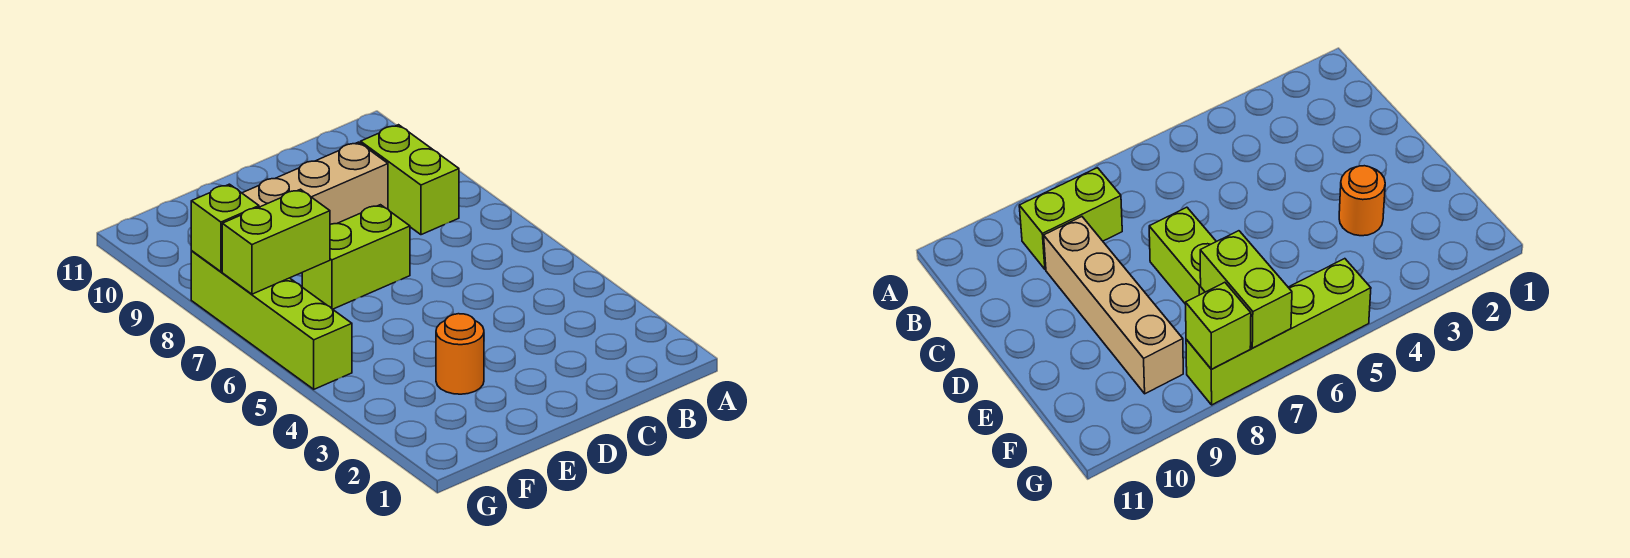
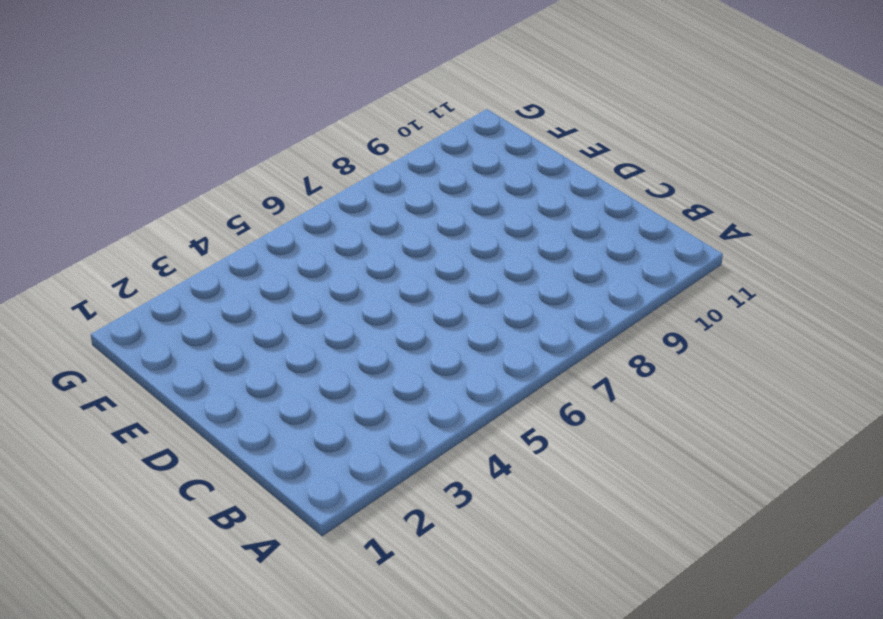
none -> lime 1x2 brick [361,125,459,235]
none -> tan 1x4 brick [242,142,388,224]

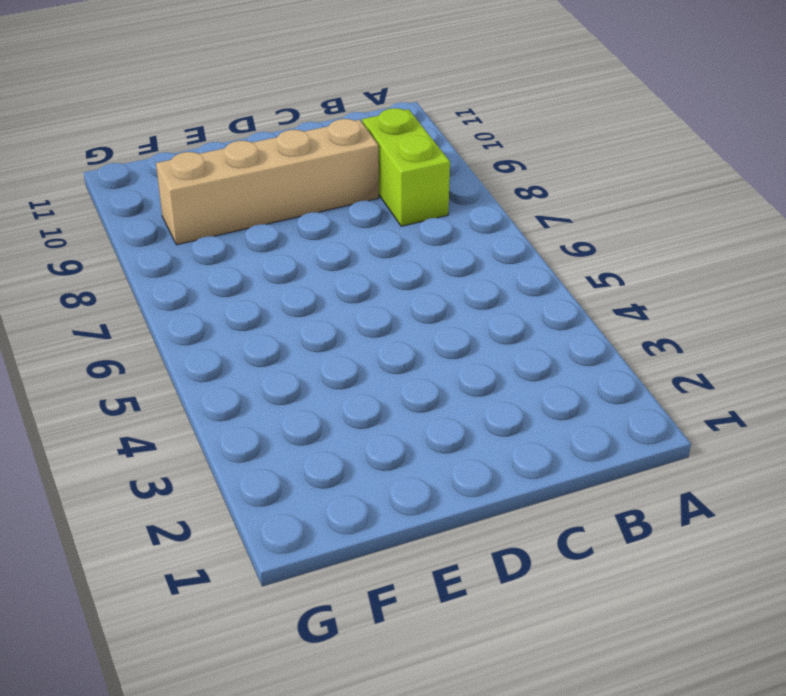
none -> lime 1x2 brick [302,205,410,309]
none -> orange 1x1 round brick [436,314,484,394]

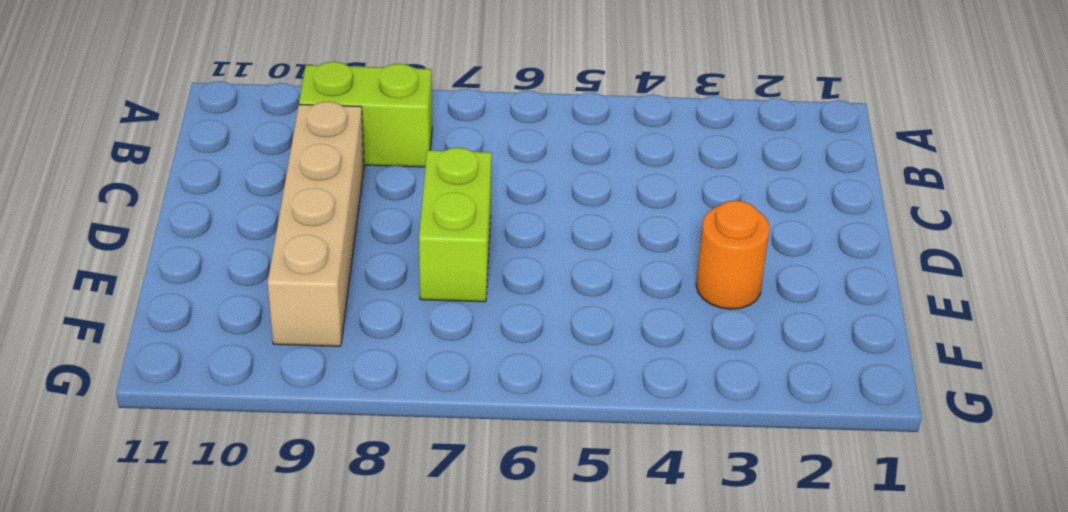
none -> lime 1x4 brick [191,251,352,389]
none -> lime 1x2 brick [222,189,330,294]

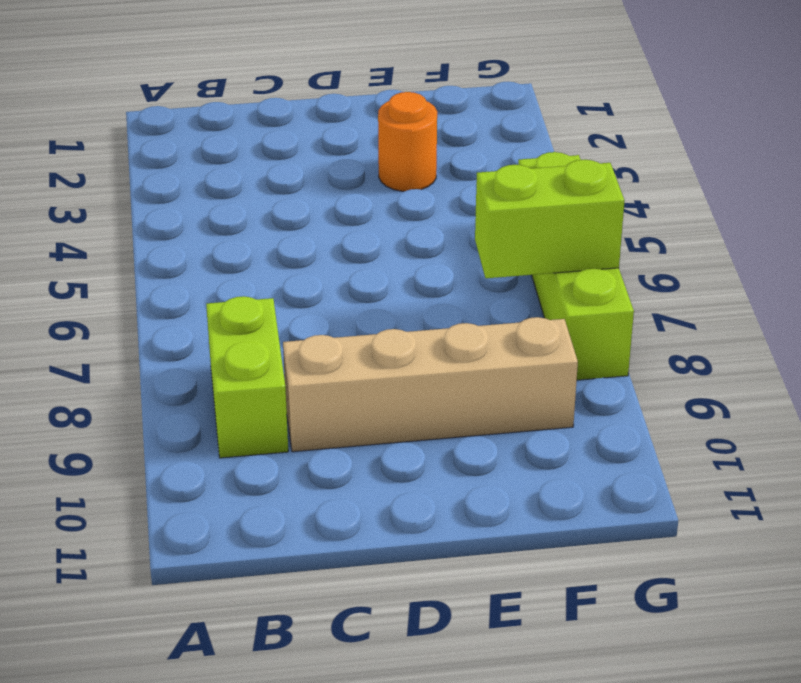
none -> lime 1x2 brick [302,205,410,309]
none -> lime 1x1 brick [191,184,259,272]

